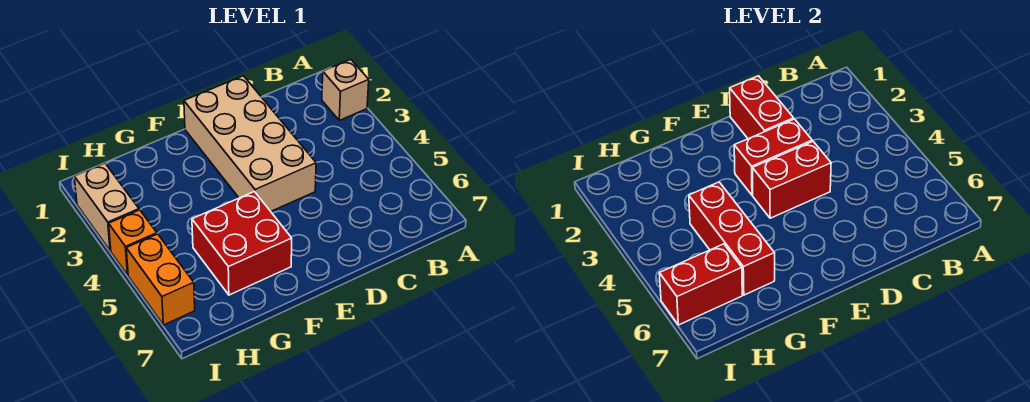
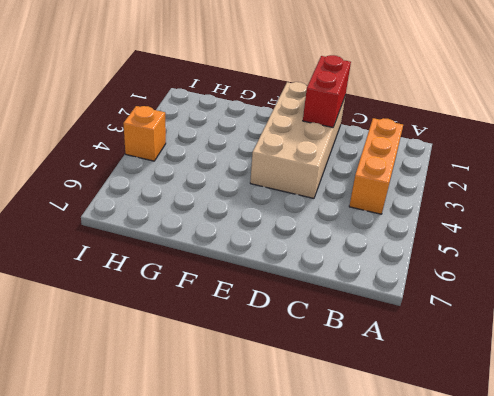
orange 1x3 brick [349,118,403,214] -> none
none -> tan 1x1 brick [322,60,369,120]
none -> red 2x2 brick [192,192,292,295]

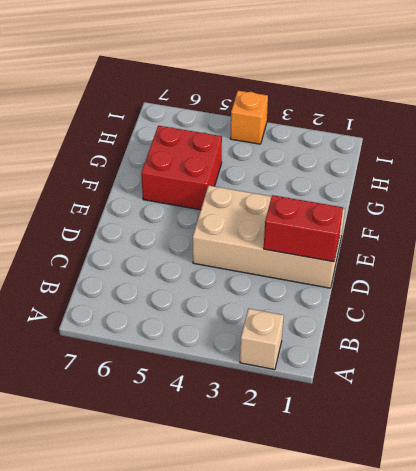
none -> tan 1x2 brick [74,163,139,251]
none -> orange 1x2 brick [126,234,195,325]

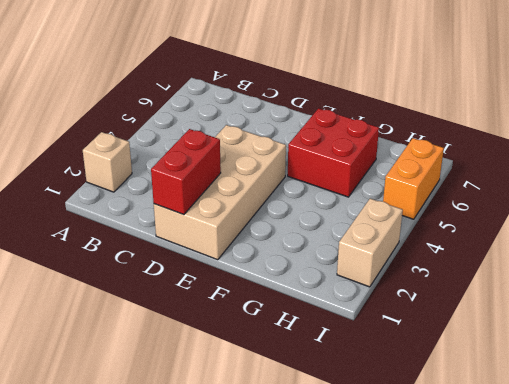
none -> orange 1x1 brick [109,210,157,275]
none -> red 1x2 brick [734,119,812,195]

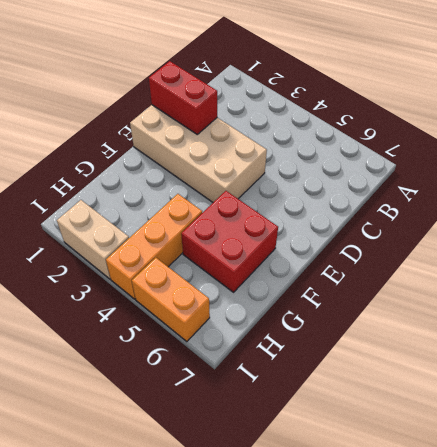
orange 1x3 brick [106,194,202,299] -> orange 1x1 brick [109,210,157,275]
none -> tan 1x1 brick [322,60,369,120]
none -> red 1x2 brick [734,119,812,195]

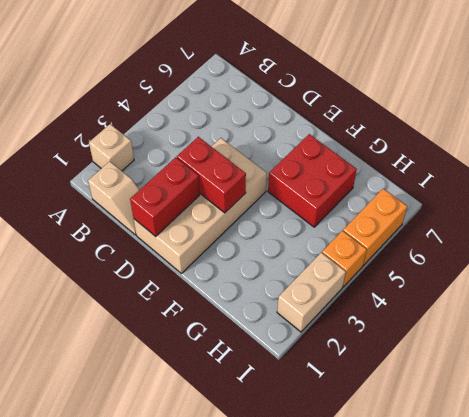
tan 1x2 slope [88,161,139,235] -> none
none -> red 1x2 brick [752,141,831,218]
none -> red 1x3 brick [689,182,775,295]

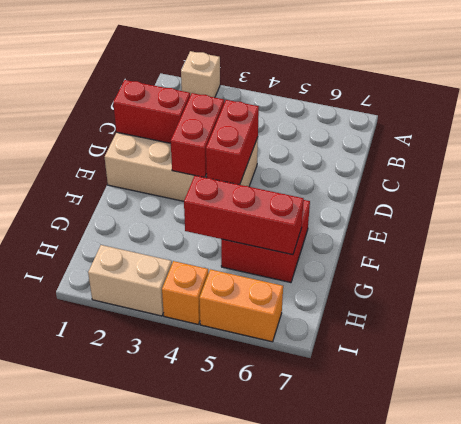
none -> red 1x2 brick [659,244,742,325]

